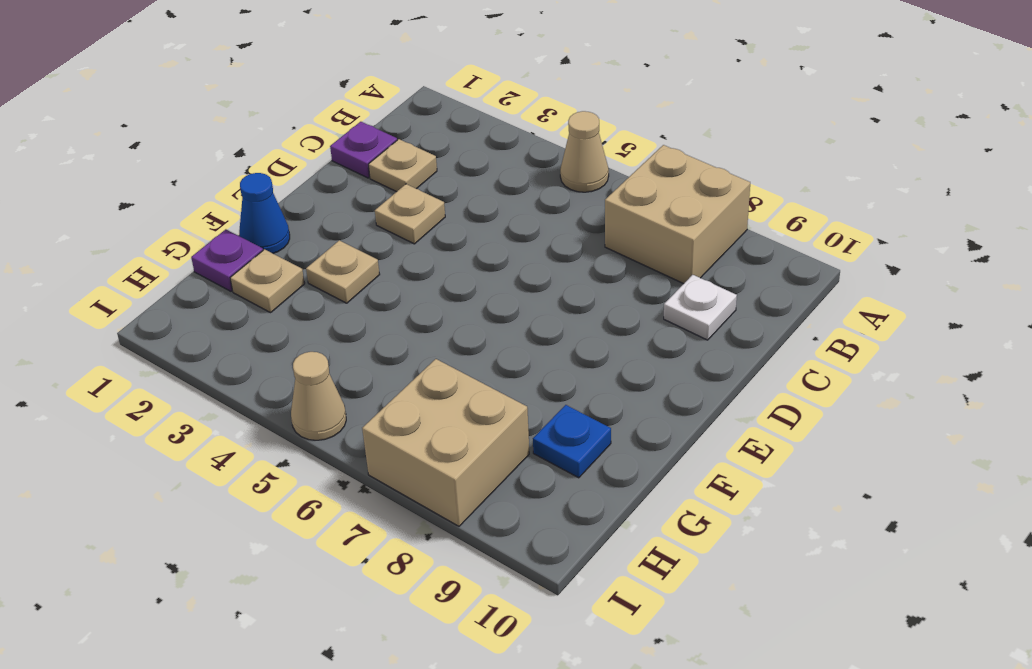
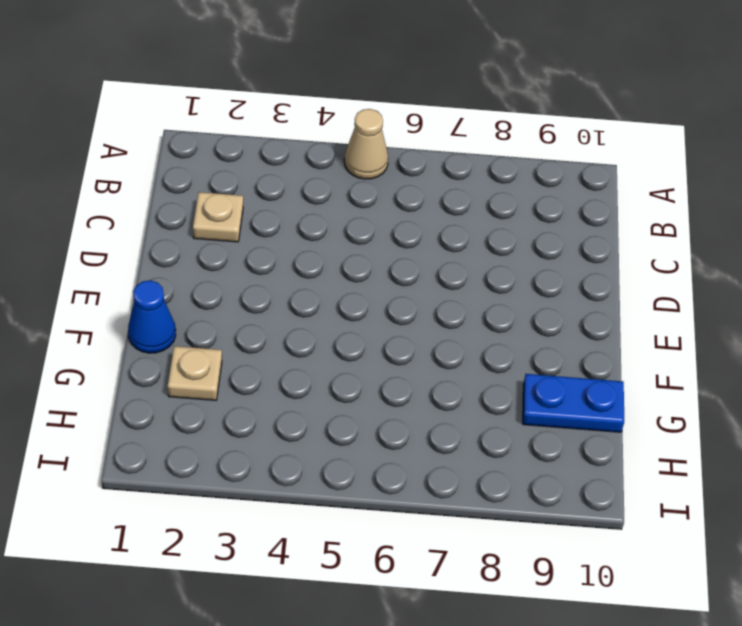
blue 1x2 plate [523,374,624,432] -> blue 1x1 plate [533,405,611,478]
none -> tan 2x2 brick [605,145,750,284]
none -> purple 1x1 plate [330,122,397,178]
none -> white 1x1 plate [664,275,737,340]

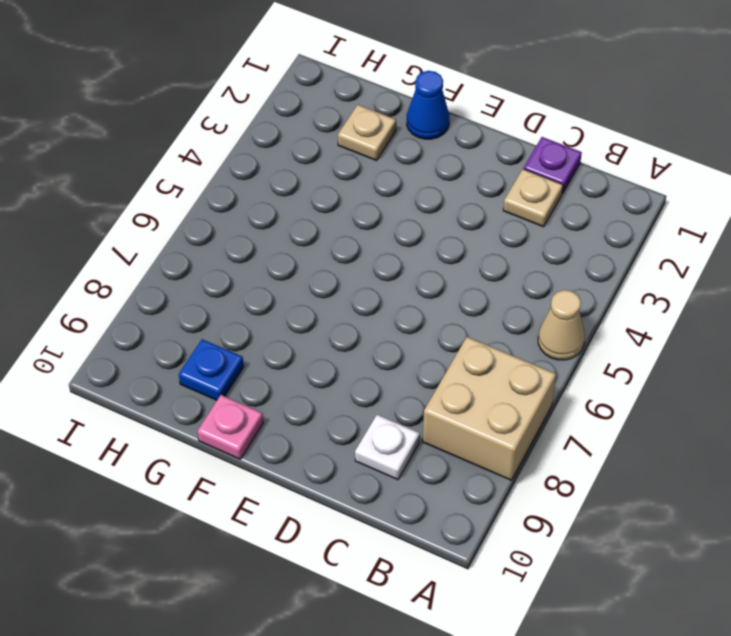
pink 1x1 plate [197,395,263,459] -> none
none -> tan 1x1 plate [375,184,445,244]
none -> tan 1x1 plate [306,240,380,303]
none -> purple 1x1 plate [191,229,263,291]

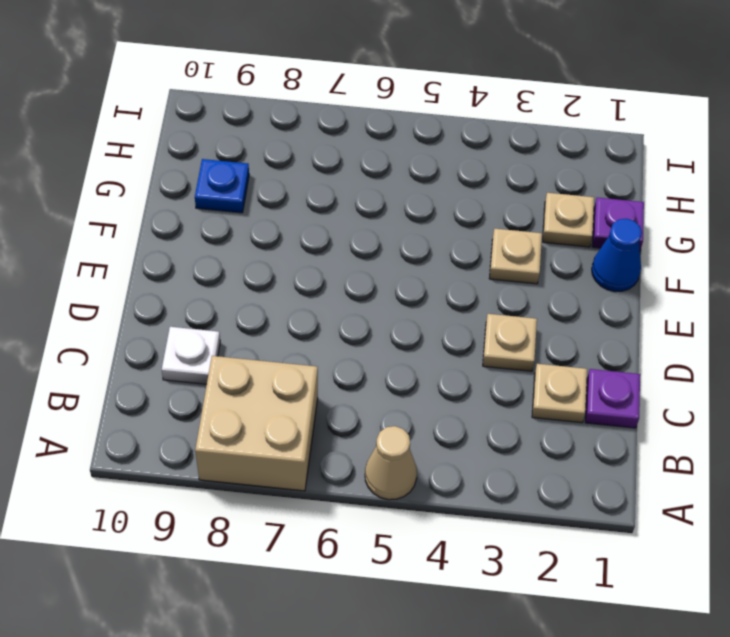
none -> tan 2x2 brick [362,359,529,526]
none -> tan 1x1 cone [291,352,346,440]

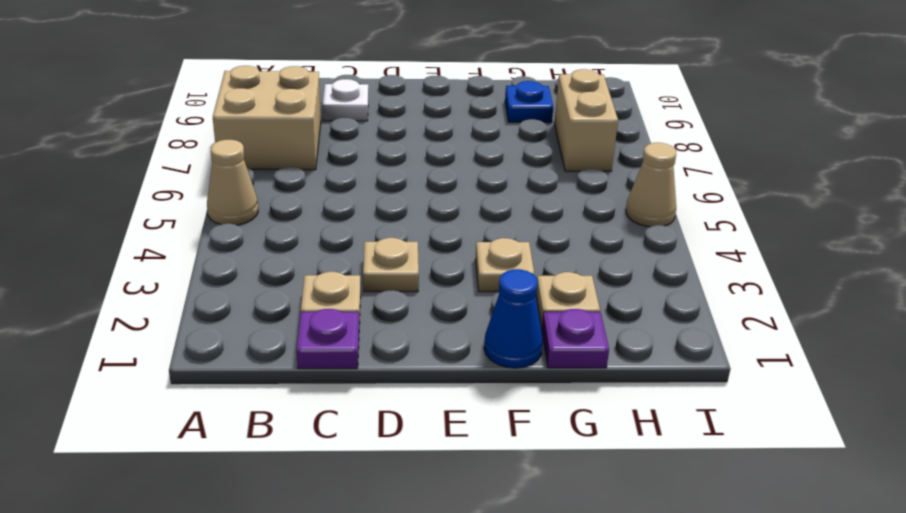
tan 1x2 brick [554,69,618,171] -> tan 2x2 brick [362,359,529,526]

